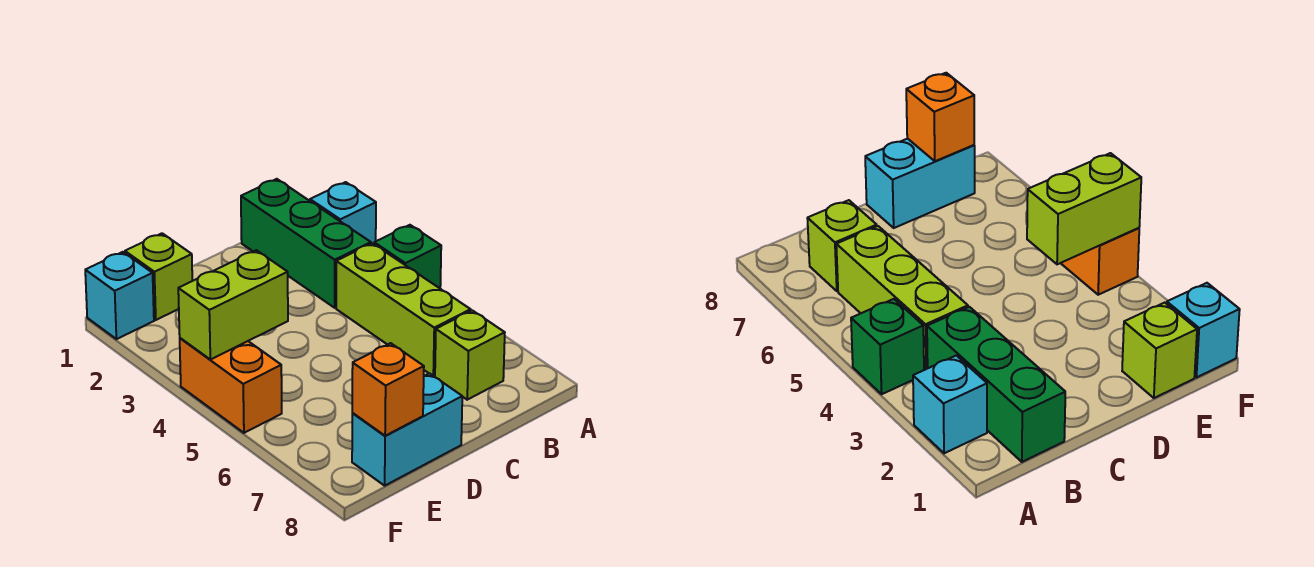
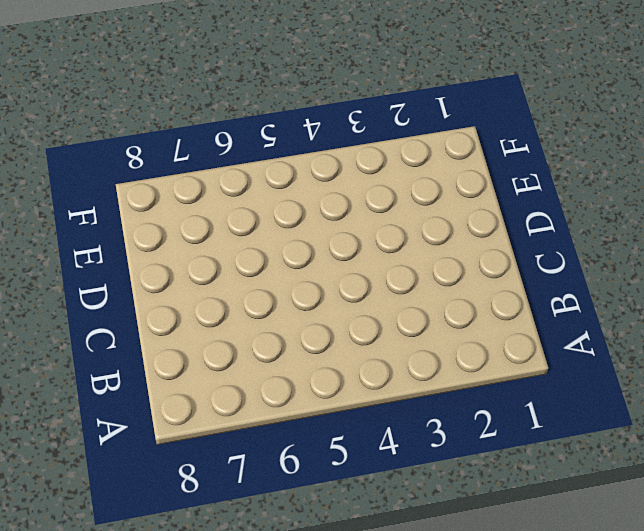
none -> cyan 1x1 brick [310,182,376,244]
none -> green 1x1 brick [374,225,441,288]

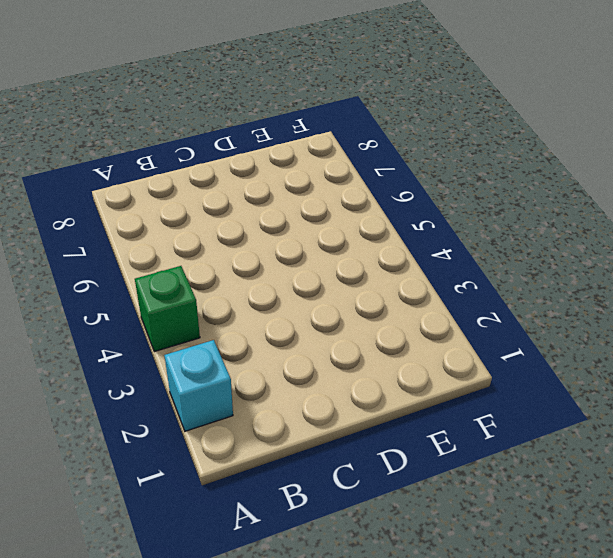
none -> green 1x3 brick [241,179,371,308]
none -> lime 1x3 brick [336,243,471,376]

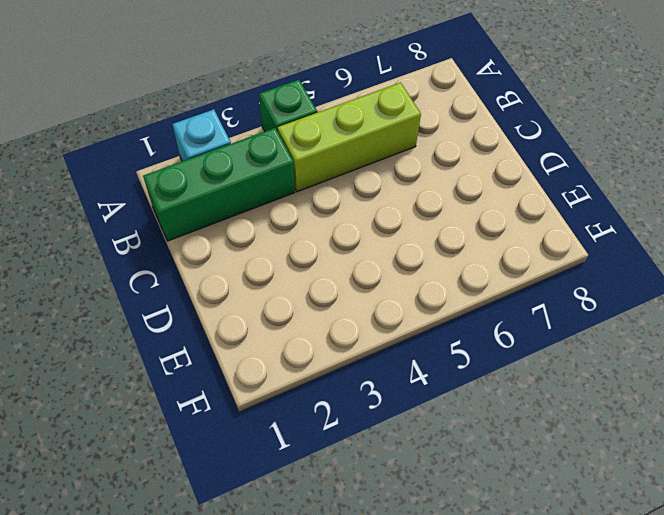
none -> lime 1x1 brick [435,310,505,400]
none -> cyan 1x2 brick [352,373,462,486]

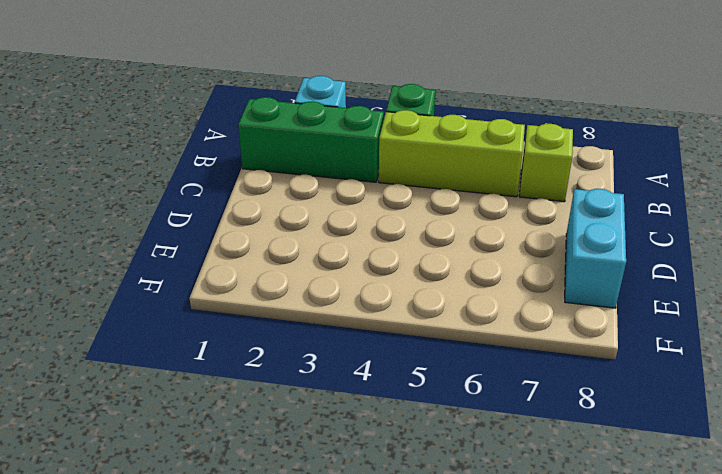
none -> lime 1x1 brick [125,233,192,320]
none -> cyan 1x1 brick [85,252,154,339]

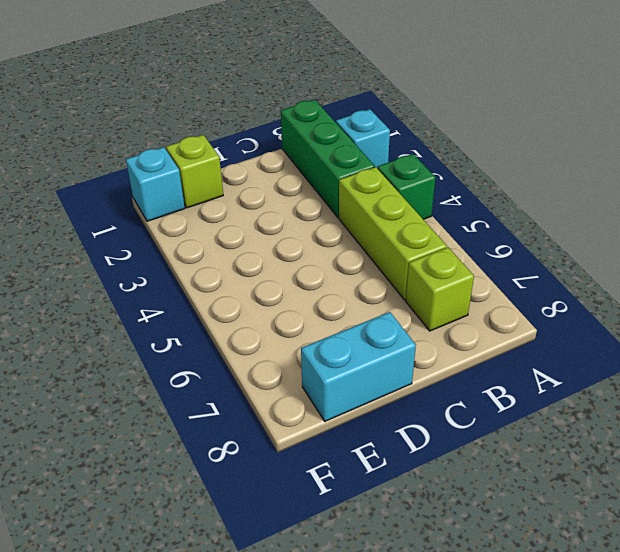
none -> orange 1x2 brick [180,338,282,433]
none -> lime 1x2 brick [178,250,288,360]

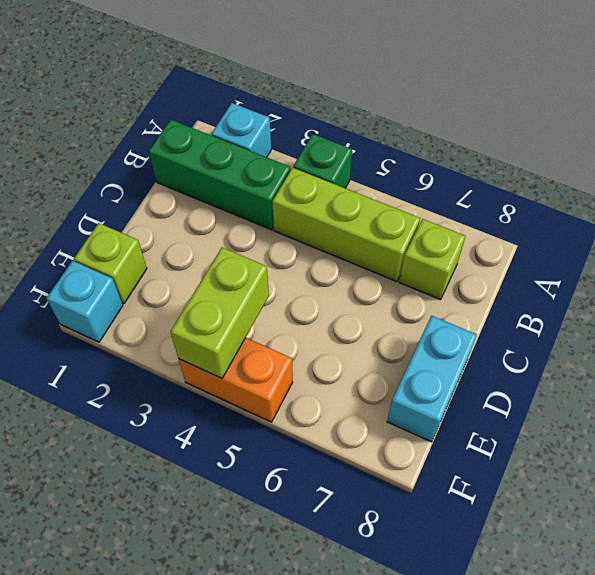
none -> orange 1x1 brick [352,343,424,436]

